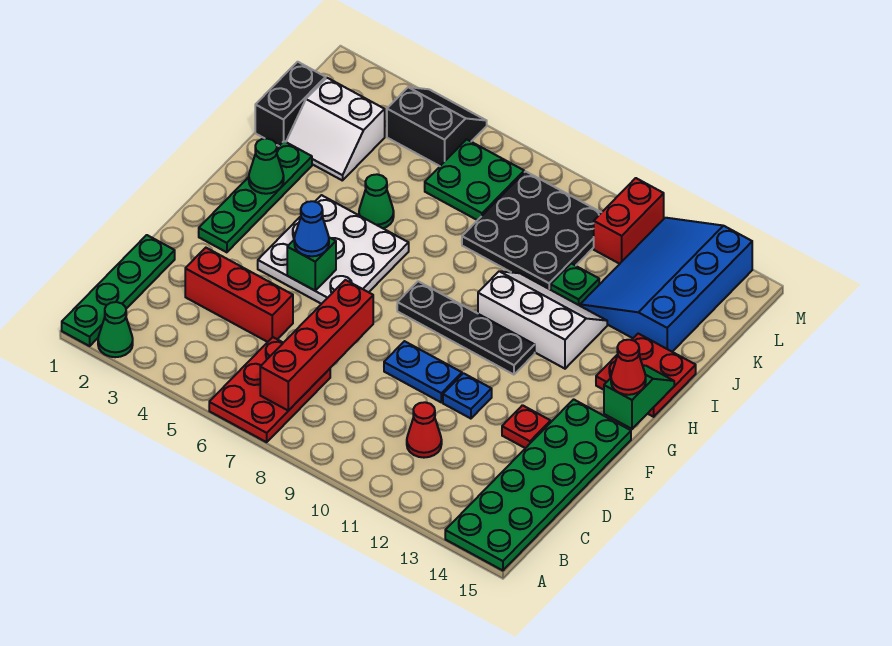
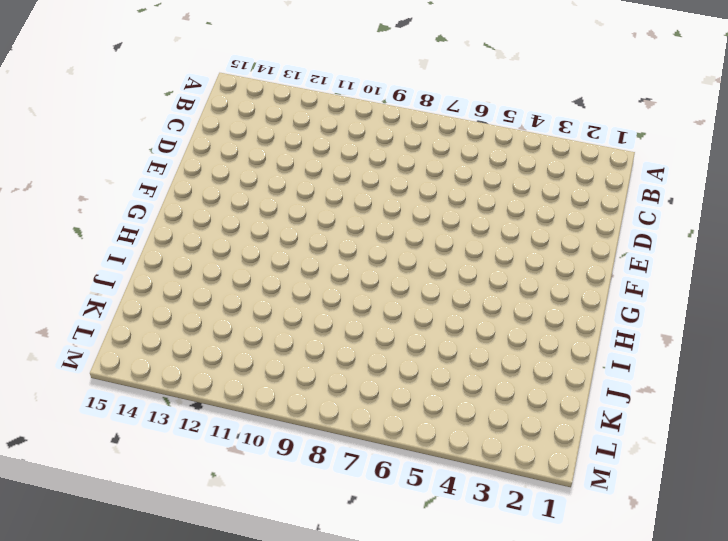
none -> green 1x4 plate [62,235,175,346]
none -> green 1x1 cone [98,302,133,357]
none -> red 2x3 plate [209,337,330,442]

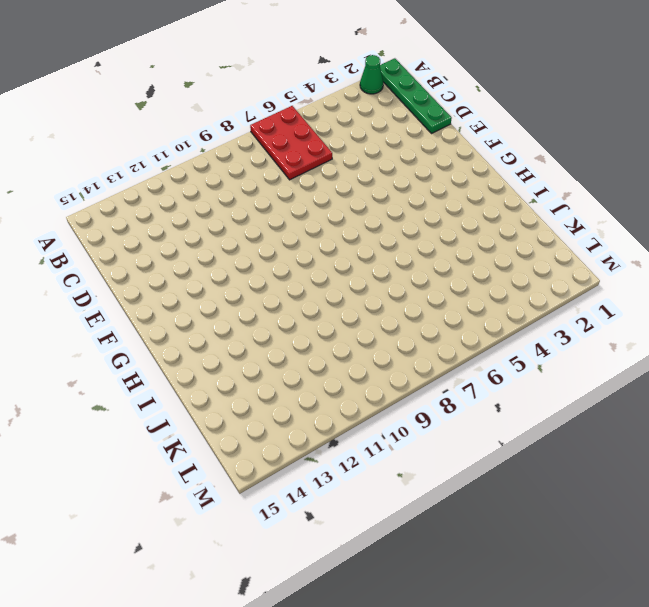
none -> green 2x6 plate [445,399,631,571]
none -> red 1x1 cone [407,402,442,458]
none -> red 1x3 brick [185,248,293,342]

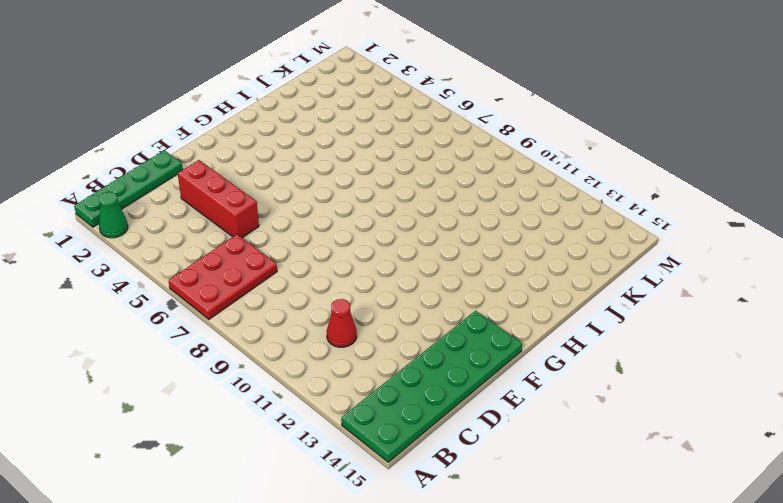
none -> blue 1x2 plate [384,341,462,402]
none -> blue 1x1 plate [443,373,492,419]
none -> red 1x1 plate [502,405,551,448]

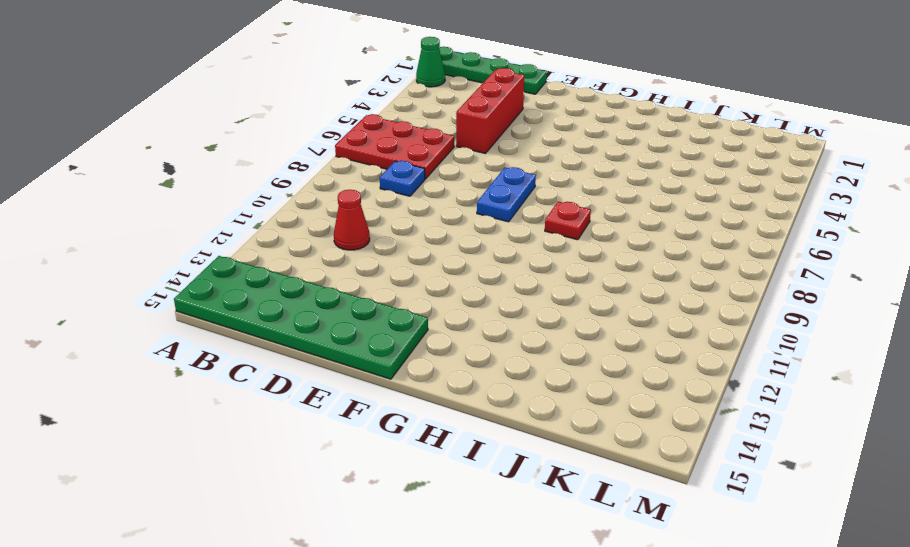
blue 1x1 plate [380,161,425,196] -> blue 1x1 plate moved to [443,373,492,419]
blue 1x2 plate [477,167,536,222] -> blue 1x2 plate moved to [384,341,462,402]
red 1x1 plate [545,202,591,240] -> red 1x1 plate moved to [502,405,551,448]
none -> green 1x4 plate [199,141,312,252]
none -> white 3x3 plate [258,195,409,304]
none -> black 1x4 plate [397,281,535,375]

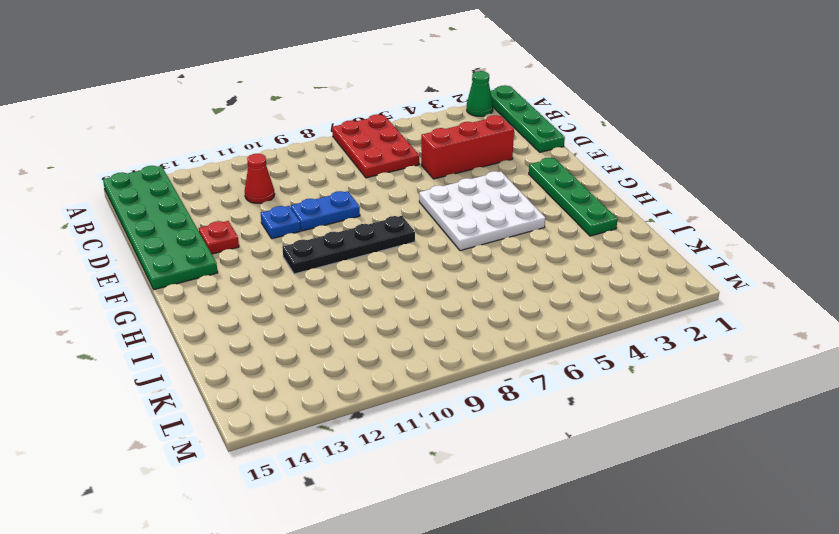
none -> white 2x3 slope [478,271,607,369]
none -> red 2x2 plate [596,334,696,417]
none -> green 1x1 cone [359,174,394,228]

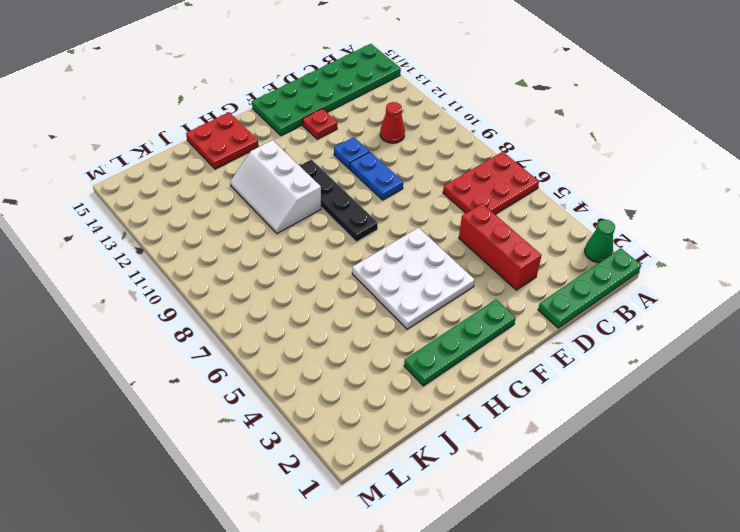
none -> green 1x1 cone [359,174,394,228]
none -> black 1x2 brick [255,62,326,146]
none -> white 2x2 slope [286,78,385,181]

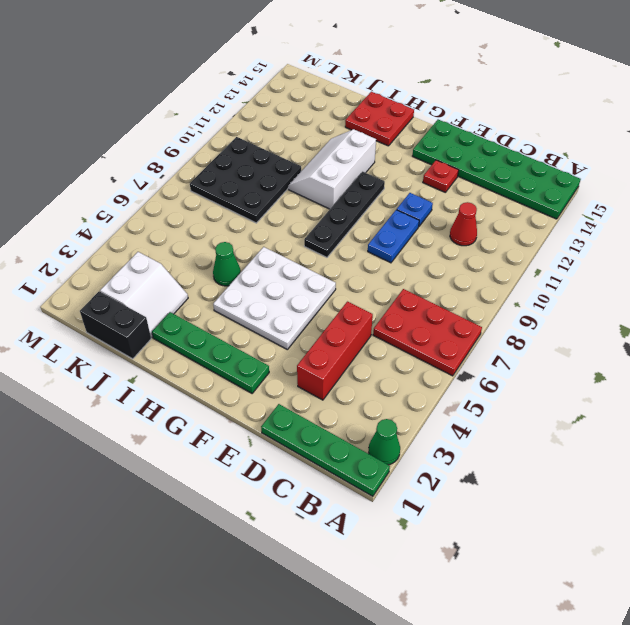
none -> green 1x1 plate [551,264,599,306]
none -> blue 3x4 slope [580,218,752,352]
none -> green 2x2 plate [425,139,524,220]

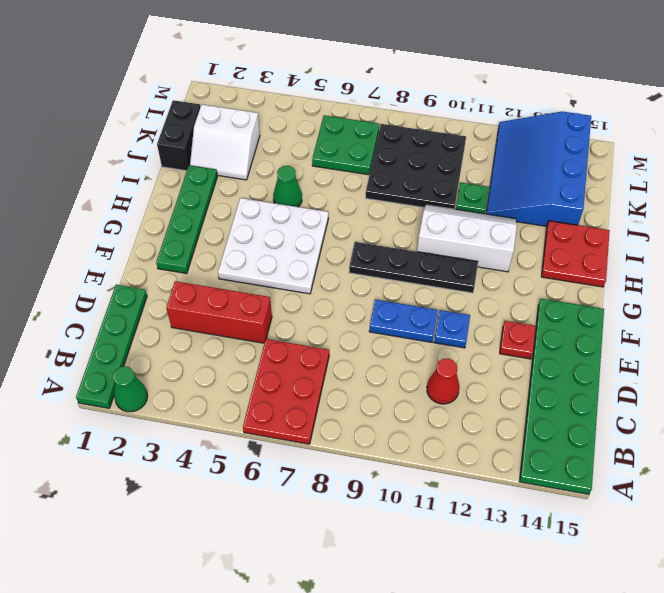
none -> black 2x2 slope [387,87,487,166]
none -> red 1x2 brick [594,178,664,264]
none -> red 1x4 brick [260,280,373,411]

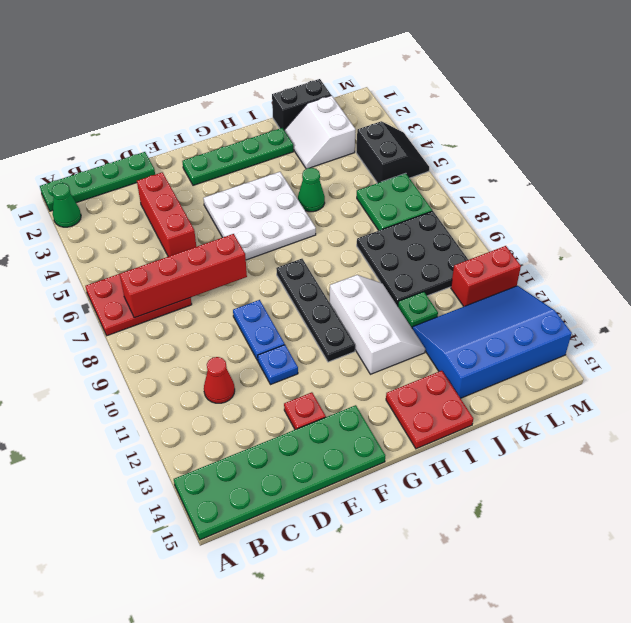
none -> green 1x1 brick [287,237,336,291]
none -> green 1x2 slope [604,365,674,429]
none -> green 1x1 cone [249,139,284,194]

